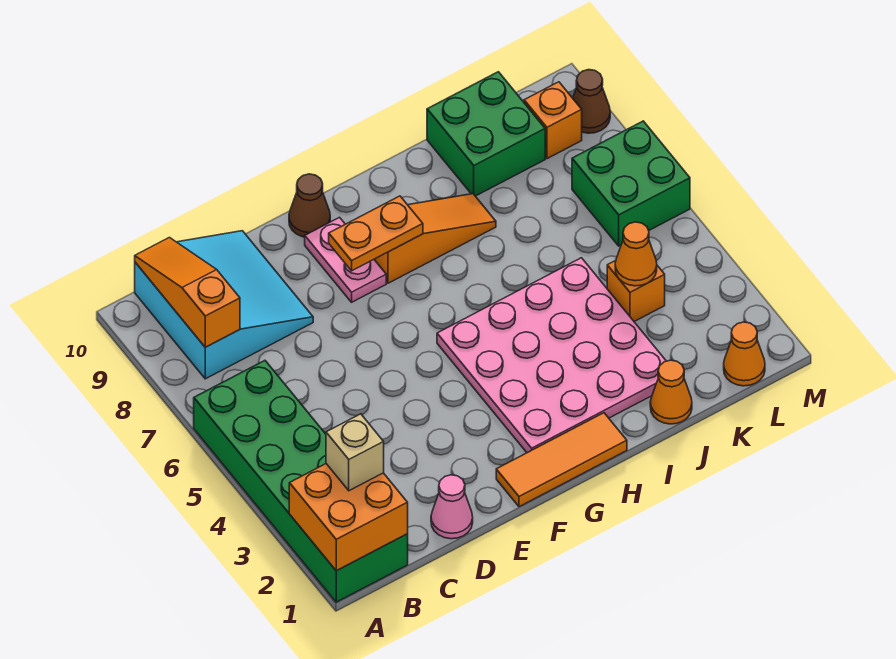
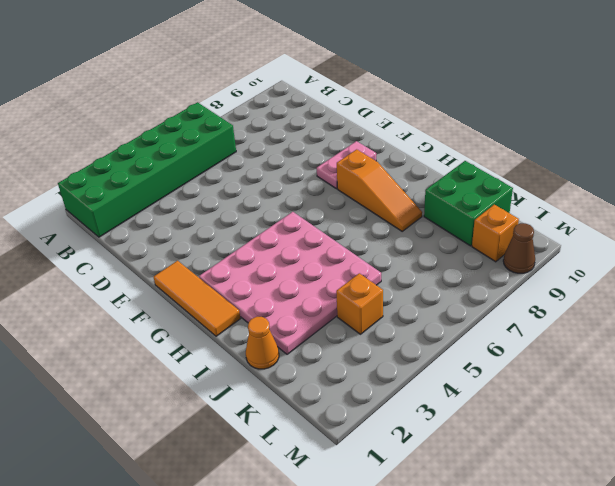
none -> cyan 3x3 slope [135,231,313,379]
none -> pink 1x1 cone [431,475,473,539]
none -> brown 1x1 cone [289,174,330,237]

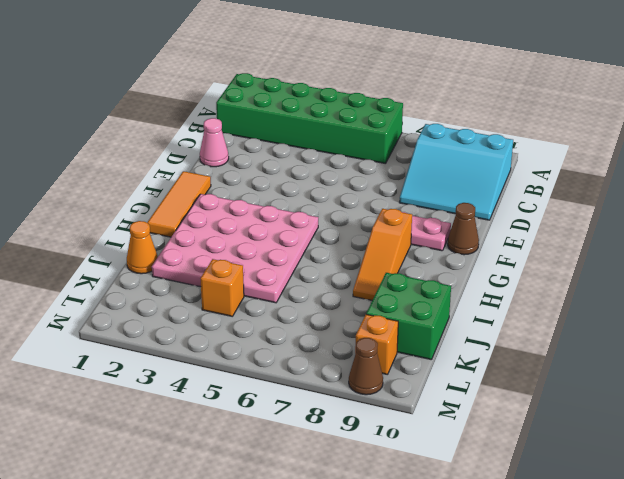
none -> orange 1x1 cone [724,322,765,386]
none -> green 2x2 brick [572,121,690,246]
none -> orange 2x2 brick [289,464,408,571]

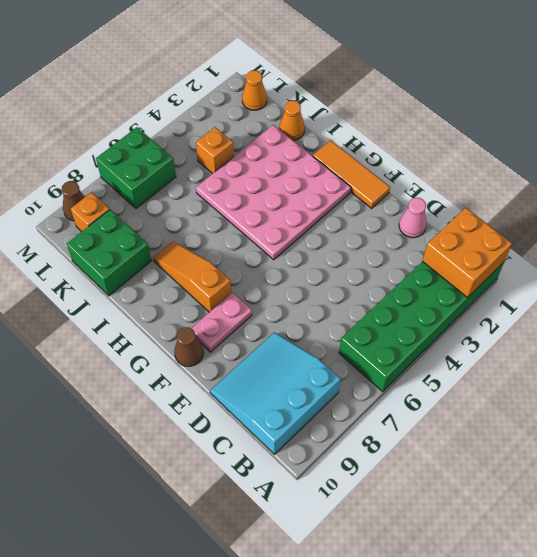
none -> orange 1x3 slope [135,237,240,347]
none -> orange 1x2 plate [329,196,423,271]
none -> orange 1x1 cone [615,222,657,286]

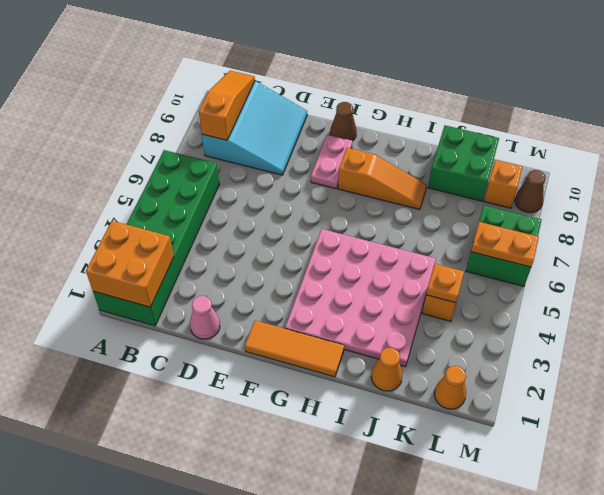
orange 1x1 plate [426,264,464,303] -> orange 1x1 cone [615,222,657,286]
orange 1x2 plate [471,222,539,267] -> orange 1x2 plate moved to [329,196,423,271]
none -> tan 1x1 brick [326,414,384,491]

